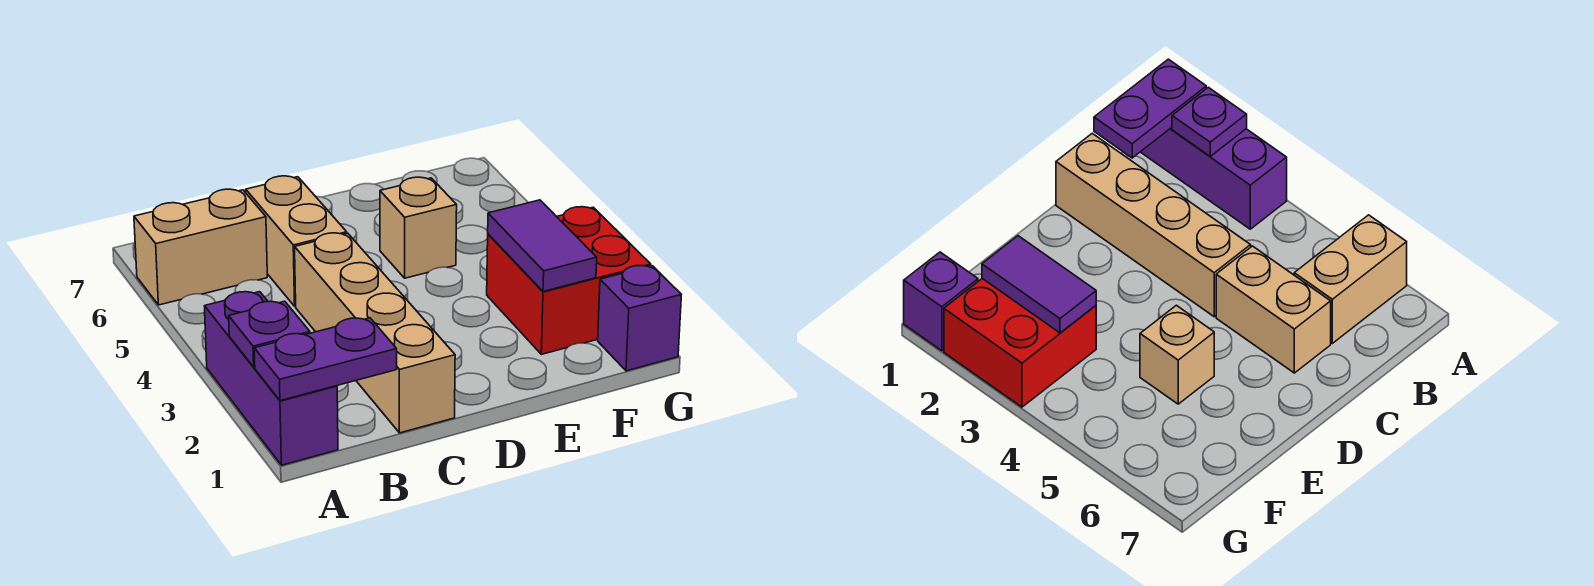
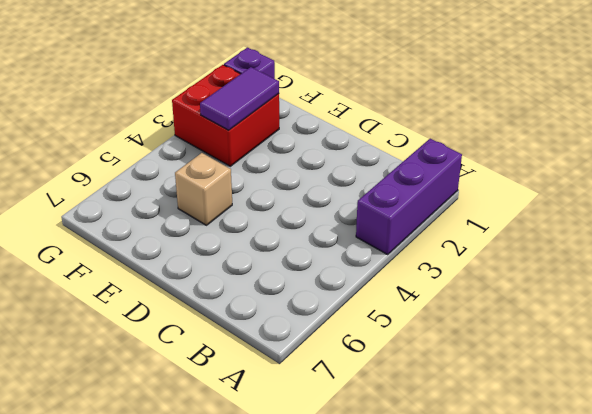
none -> tan 1x2 brick [134,189,267,305]
none -> tan 1x4 brick [295,233,455,433]

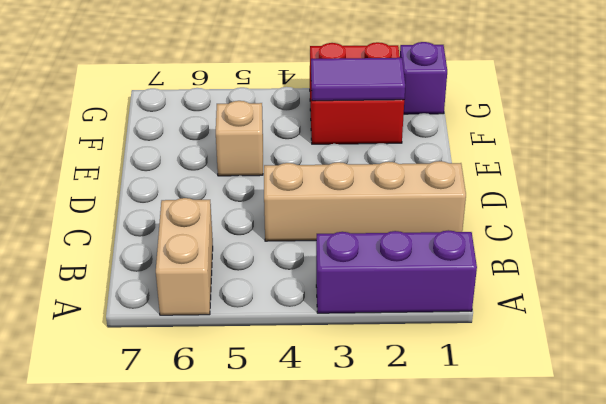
none -> tan 1x2 brick [246,176,347,306]
none -> purple 1x2 plate [254,318,397,401]

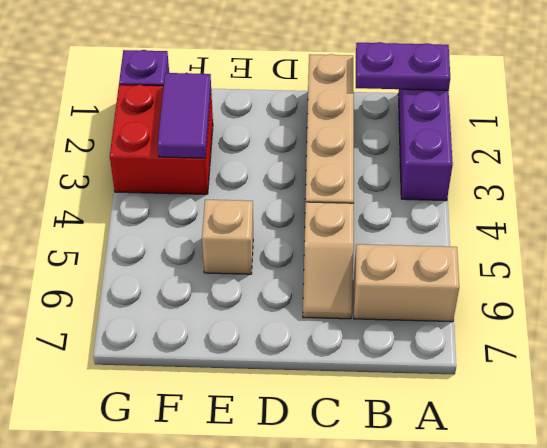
tan 1x2 slope [303,202,354,319] -> tan 1x2 brick [246,176,347,306]
none -> purple 1x1 plate [229,301,310,367]

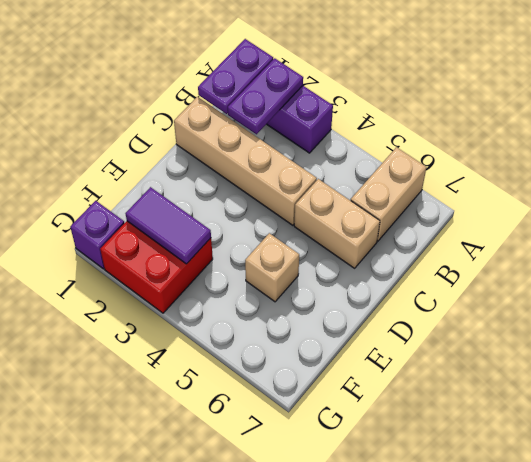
purple 1x2 plate [228,58,303,134] -> purple 1x1 plate [229,301,310,367]

